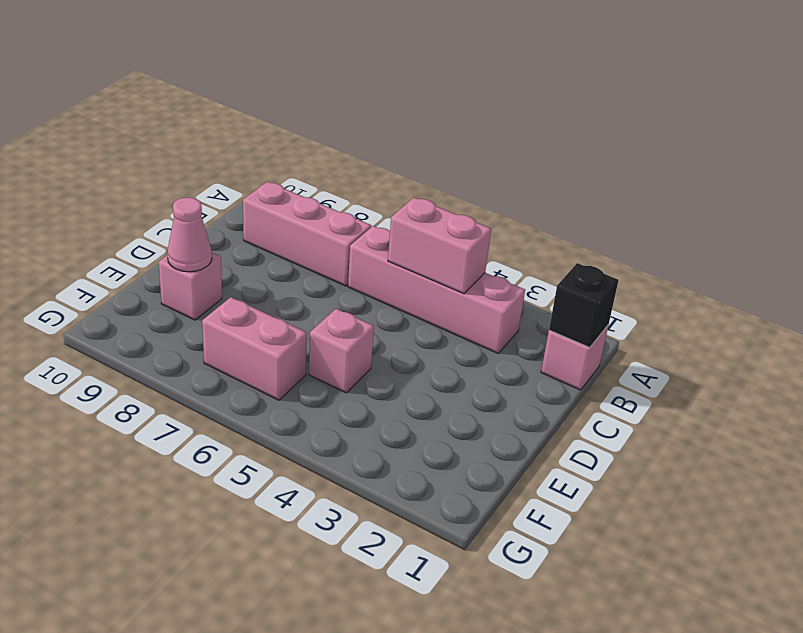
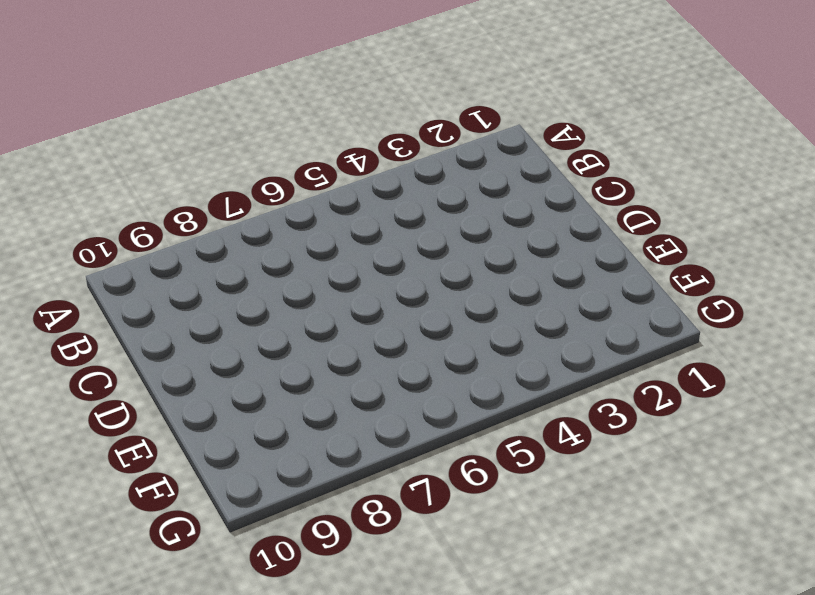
none -> pink 1x1 brick [541,326,608,390]
none -> pink 1x4 brick [348,226,525,353]

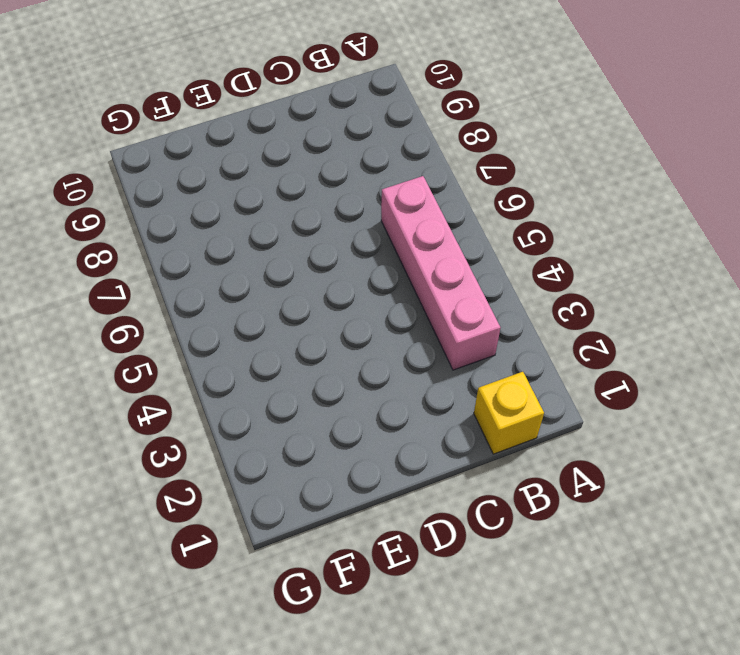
yellow 1x1 brick [474,372,544,454] -> pink 1x1 brick [541,326,608,390]
none -> pink 1x3 brick [243,182,371,286]
none -> pink 1x1 brick [309,309,374,393]

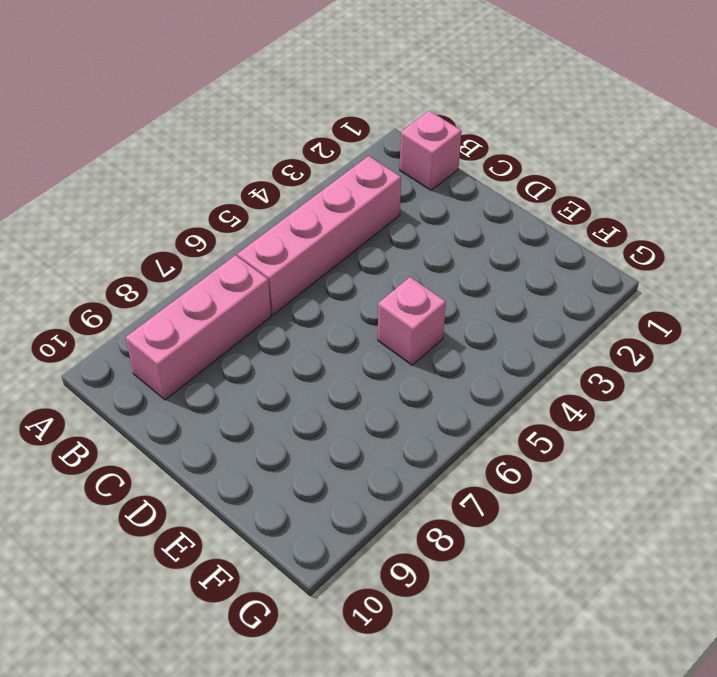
none -> pink 1x1 brick [159,253,222,320]
none -> pink 1x2 brick [202,297,307,400]

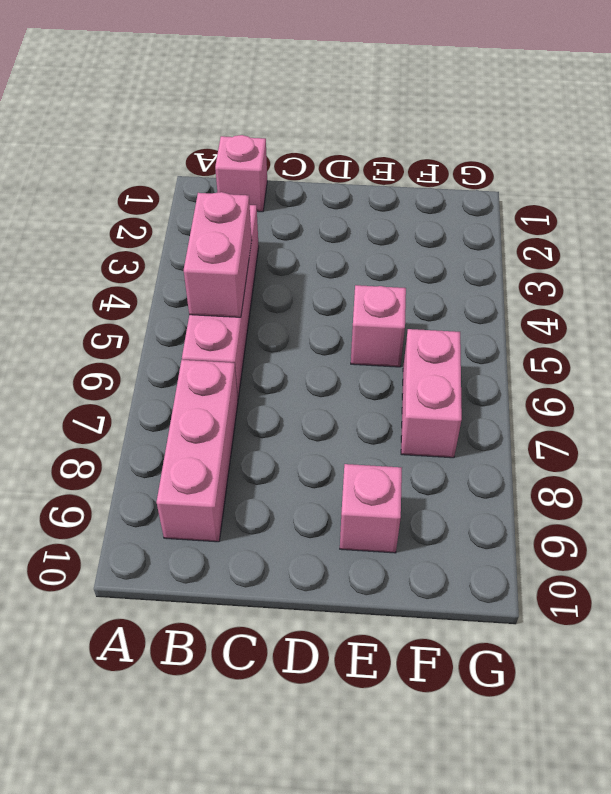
none -> black 1x1 brick [549,263,619,348]
none -> pink 1x1 cone [167,197,212,272]

